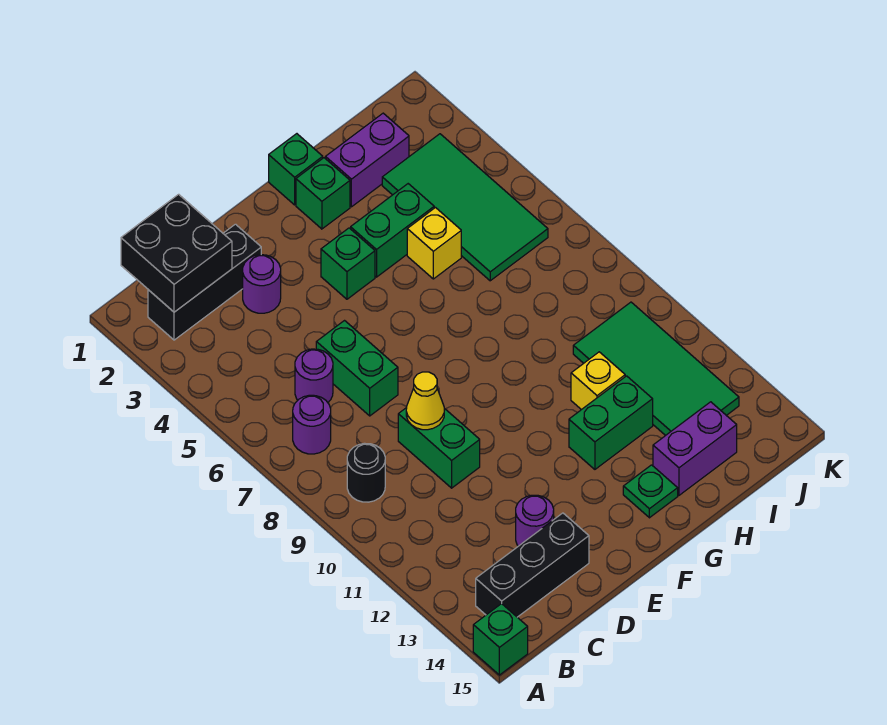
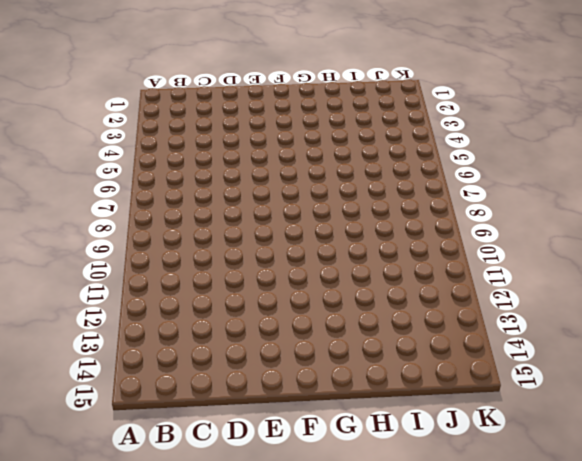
none -> green 1x1 brick [473,604,528,675]
none -> black 1x3 brick [148,224,261,340]
none -> purple 1x1 round brick [293,395,331,454]

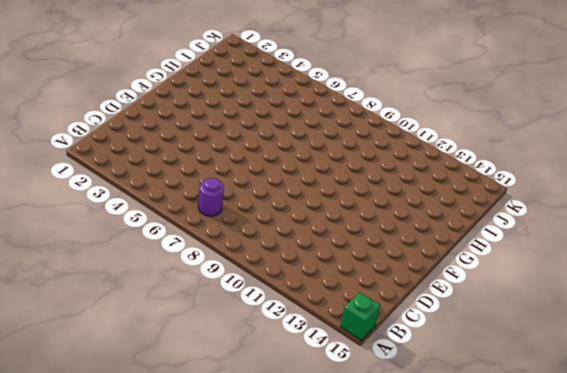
none -> black 1x3 brick [148,224,261,340]
none -> black 1x1 round brick [347,443,385,502]
none -> black 1x3 brick [476,513,589,617]

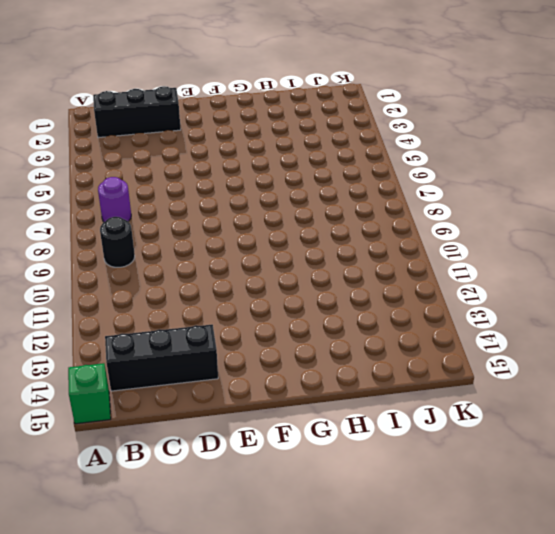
none -> purple 1x1 round brick [295,349,333,402]
none -> purple 1x1 round brick [243,255,281,313]
none -> green 1x2 brick [316,321,398,416]

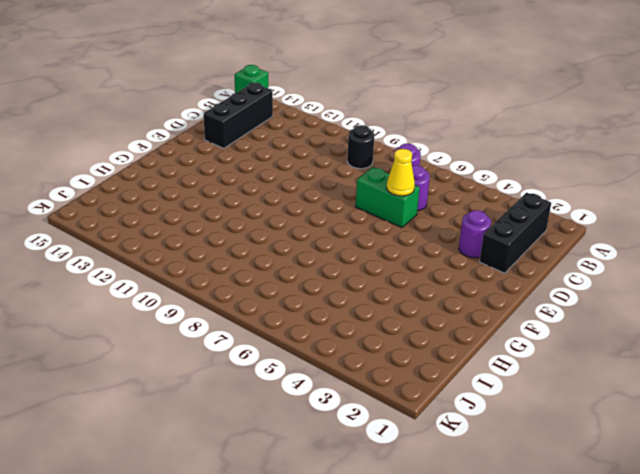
yellow 1x1 cone [387,149,415,196] -> yellow 1x1 cone moved to [406,372,444,430]
none -> green 1x2 brick [398,407,480,488]
none -> purple 1x1 round brick [516,495,554,546]
none -> green 1x1 brick [321,228,375,299]

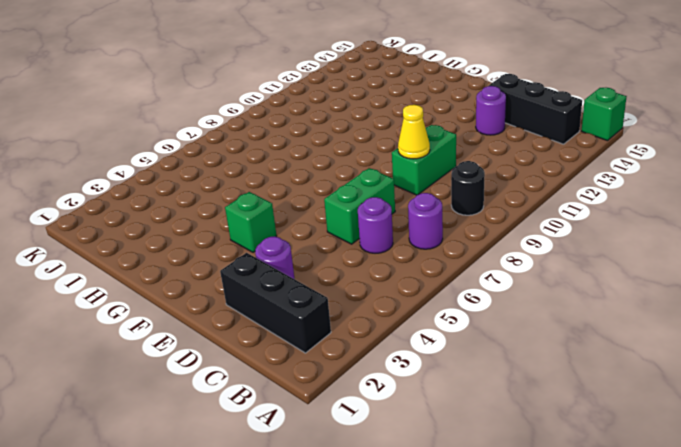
none -> green 1x1 brick [269,134,323,205]
none -> green 1x1 brick [296,158,350,229]
none -> green 1x2 brick [351,184,434,277]

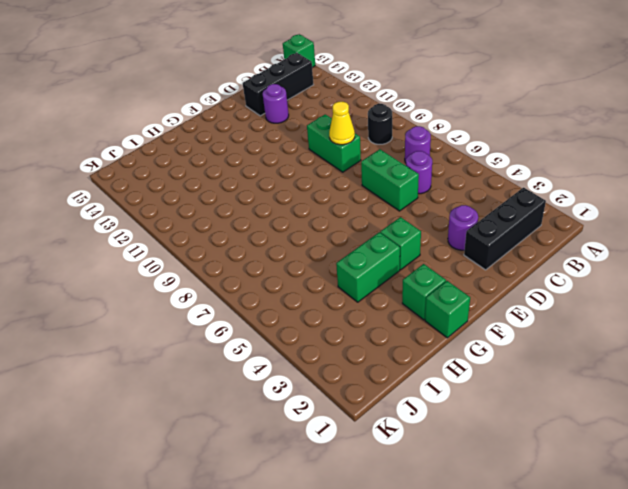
none -> green 1x2 brick [569,376,653,469]
none -> green 1x1 plate [623,465,678,518]
none -> purple 1x2 brick [325,113,409,207]

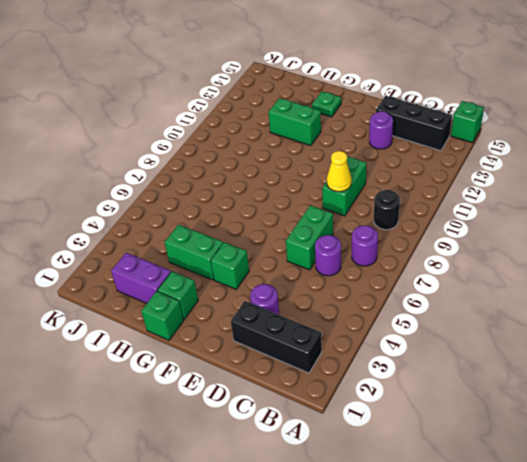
none -> yellow 1x1 brick [407,208,461,279]
none -> yellow 1x1 brick [571,352,625,410]
none -> purple 1x2 brick [653,402,737,495]

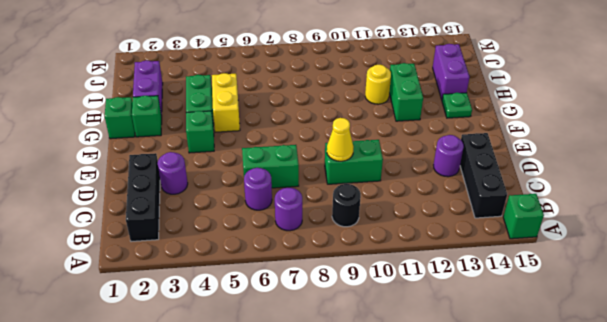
yellow 1x2 brick [212,73,240,132] -> yellow 1x1 brick [407,208,461,279]
yellow 1x1 round brick [365,65,391,104] -> yellow 1x1 brick [571,352,625,410]
none -> green 2x4 tile [382,134,548,281]
none -> green 2x4 tile [573,302,739,436]
none -> black 2x2 brick [121,194,232,312]

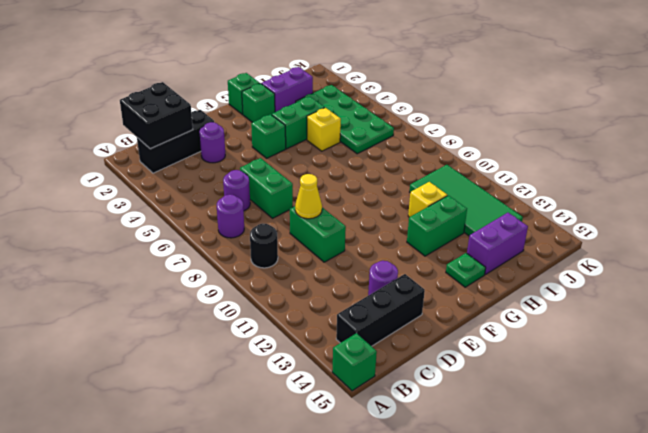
green 2x4 plate [296,85,394,154] -> green 2x4 tile [382,134,548,281]

